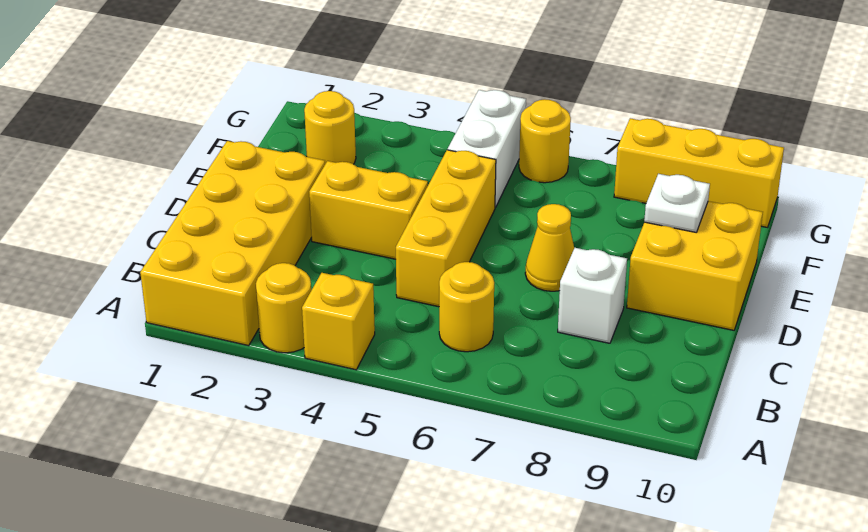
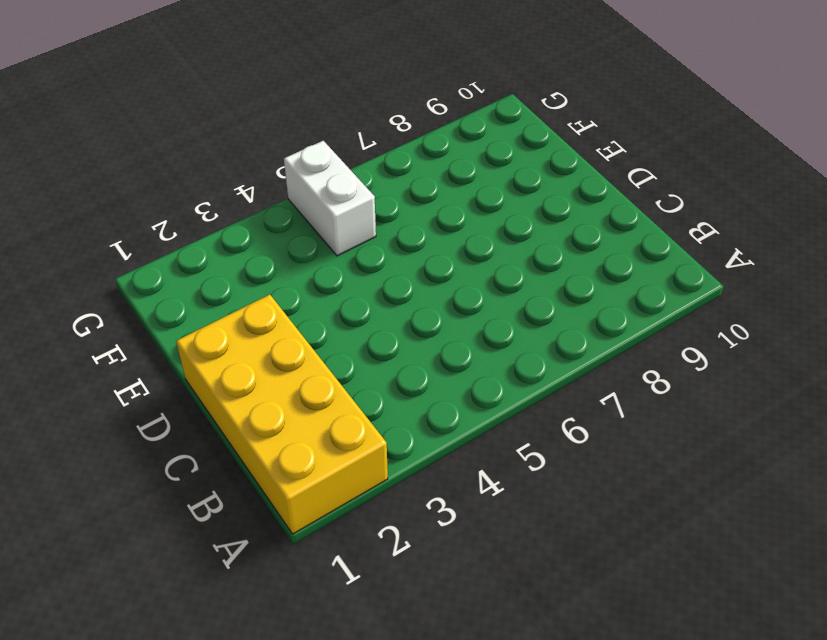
none -> yellow 1x1 round brick [256,263,311,353]
none -> yellow 1x1 brick [302,273,375,370]
none -> yellow 1x1 round brick [439,262,494,352]

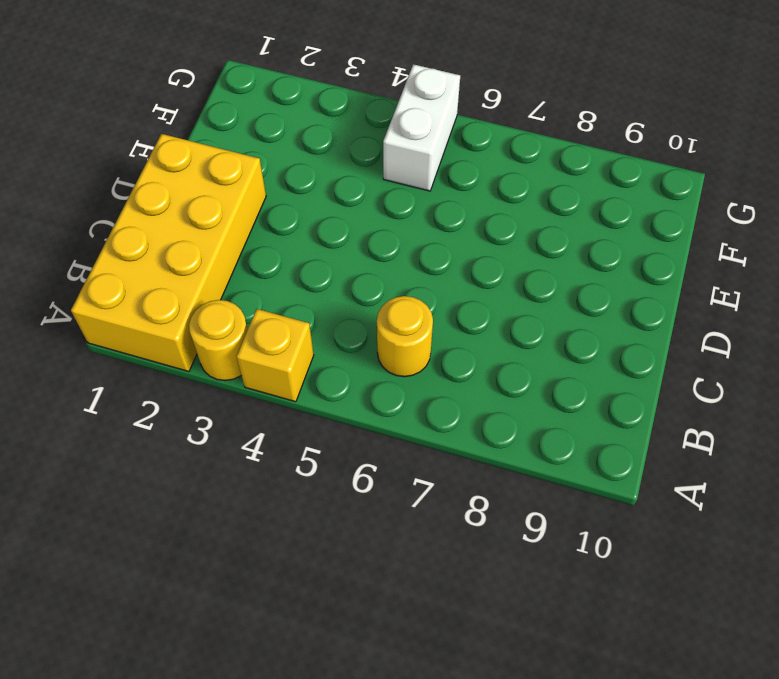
none -> yellow 1x3 brick [396,150,496,307]
none -> white 1x1 brick [558,248,627,343]
none -> yellow 1x2 brick [309,161,428,259]

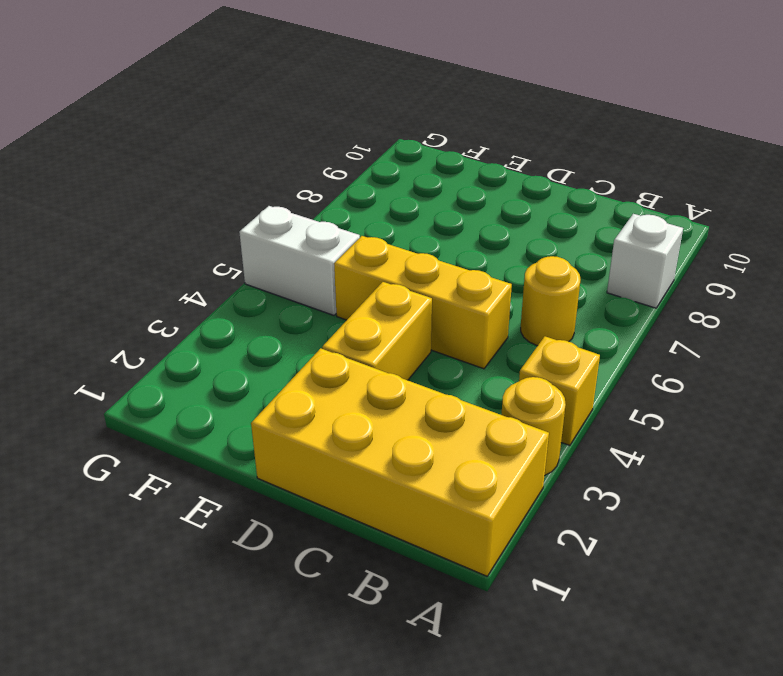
white 1x1 brick [607,214,683,308] -> white 1x1 brick moved to [558,248,627,343]
none -> yellow 1x1 cone [525,204,574,291]
none -> yellow 2x2 brick [627,201,763,330]
none -> yellow 1x1 round brick [304,91,356,164]

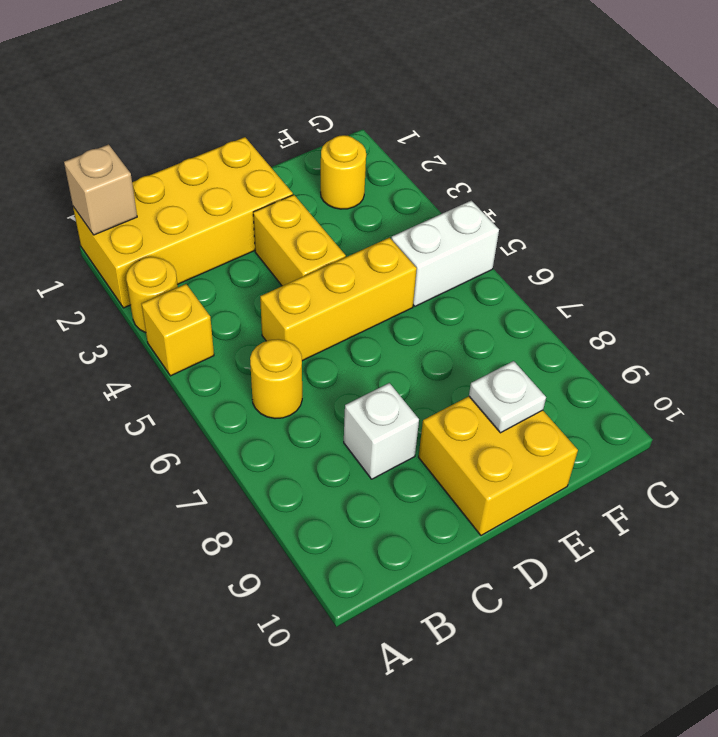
tan 1x1 brick [64,144,137,235] -> none
none -> yellow 1x1 cone [525,204,574,291]
none -> yellow 1x1 round brick [519,99,571,183]
none -> yellow 1x3 brick [614,118,784,227]

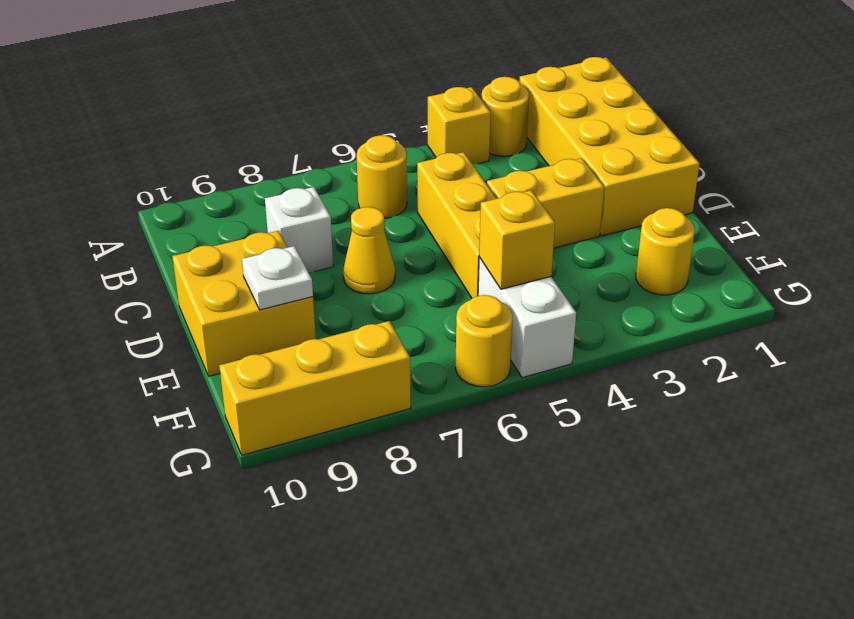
yellow 1x1 brick [479,190,555,289] -> none

